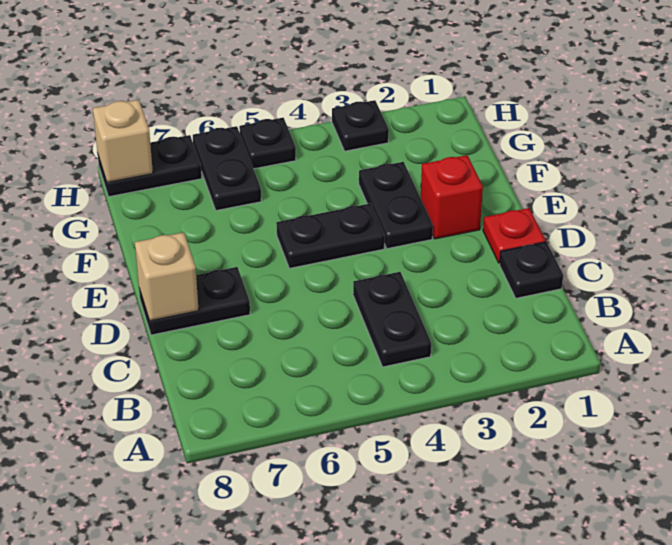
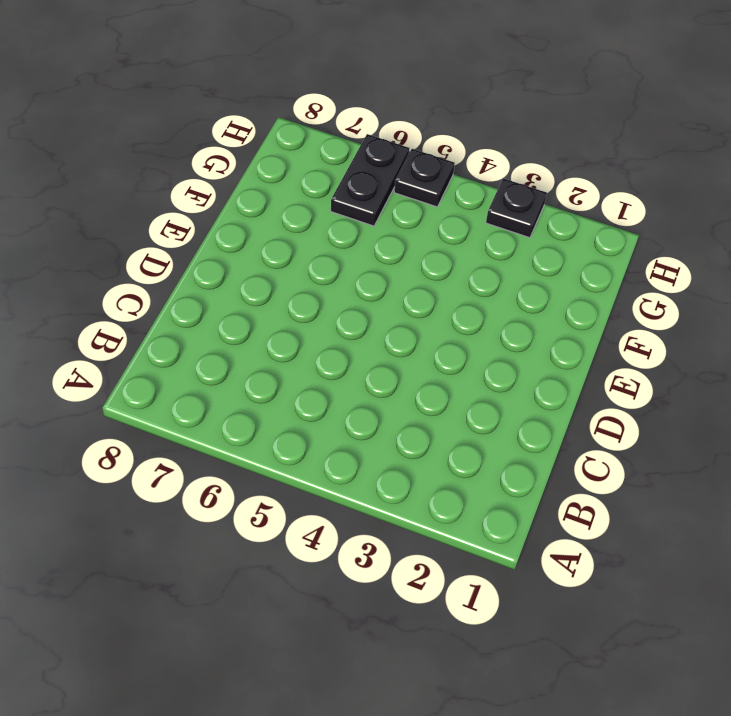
none -> black 1x2 plate [353,272,431,367]
none -> black 1x1 plate [500,242,563,298]
none -> red 1x1 plate [483,208,546,263]

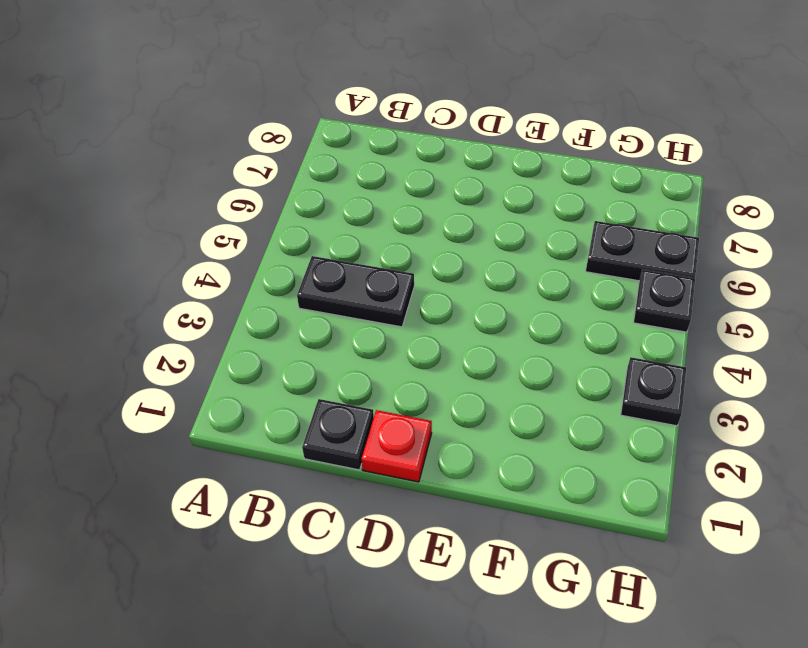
none -> black 1x2 plate [139,267,250,335]
none -> red 1x1 brick [421,155,483,239]
none -> black 1x2 plate [359,162,433,249]

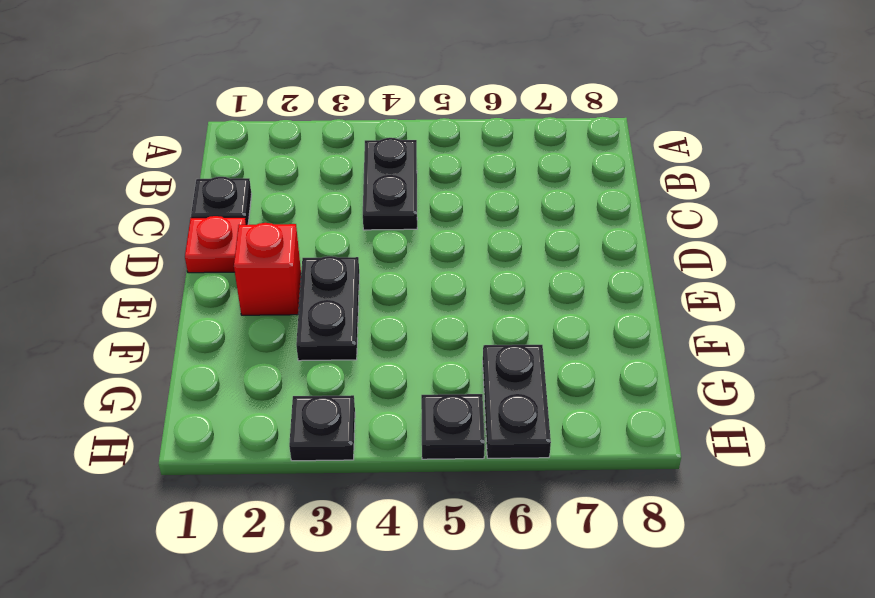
none -> black 1x2 plate [139,267,250,335]
none -> black 1x2 plate [276,203,385,268]
none -> black 1x2 plate [98,135,202,197]

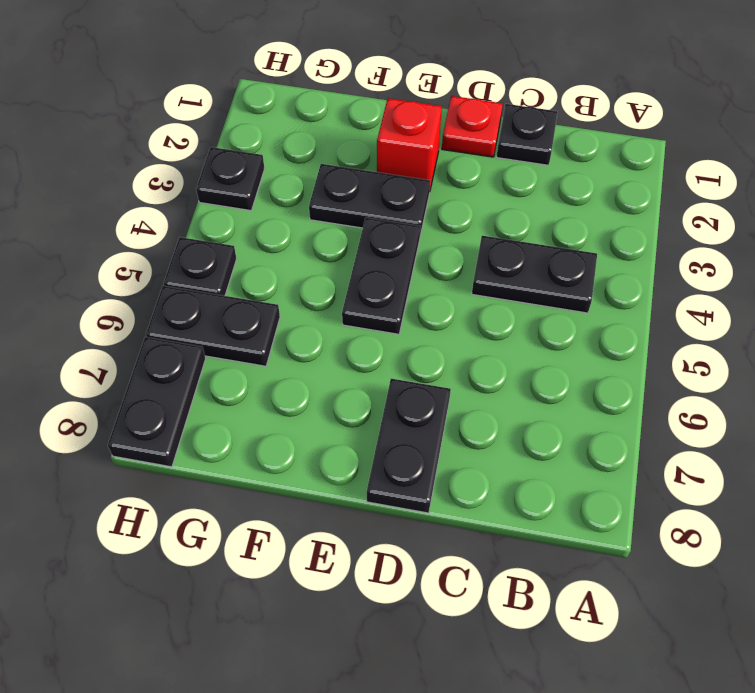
none -> tan 1x1 brick [135,232,198,321]
none -> tan 1x1 brick [93,100,153,182]

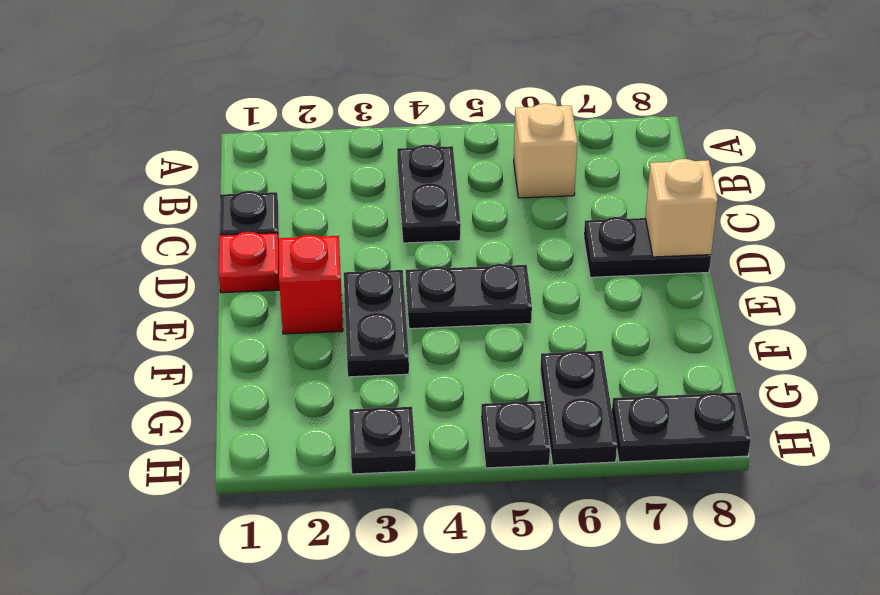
tan 1x1 brick [514,104,577,198] -> tan 1x1 brick moved to [93,100,153,182]

